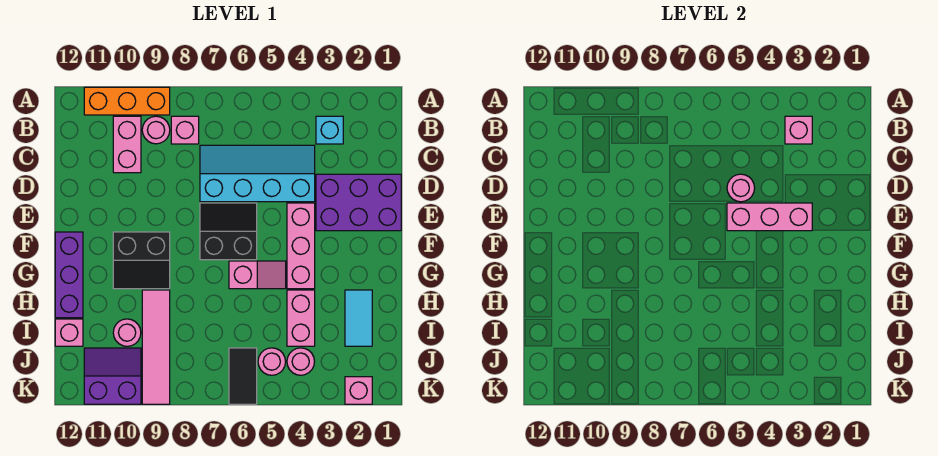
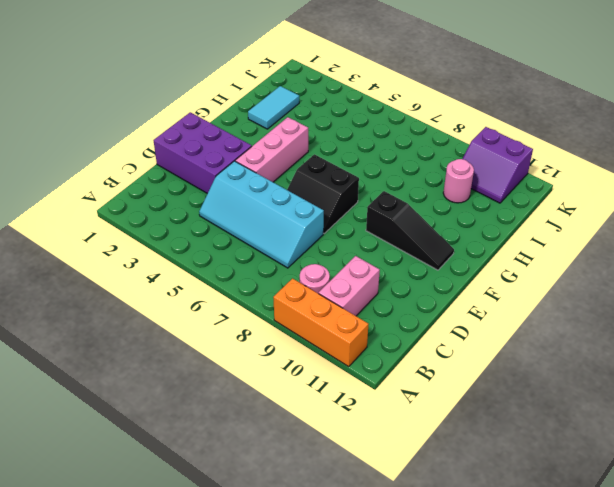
black 1x3 slope [366,191,454,270] -> black 2x2 slope [113,232,170,289]
none -> cyan 1x1 brick [316,116,343,144]
none -> pink 1x1 brick [171,116,199,144]
none -> purple 1x3 brick [55,232,83,318]

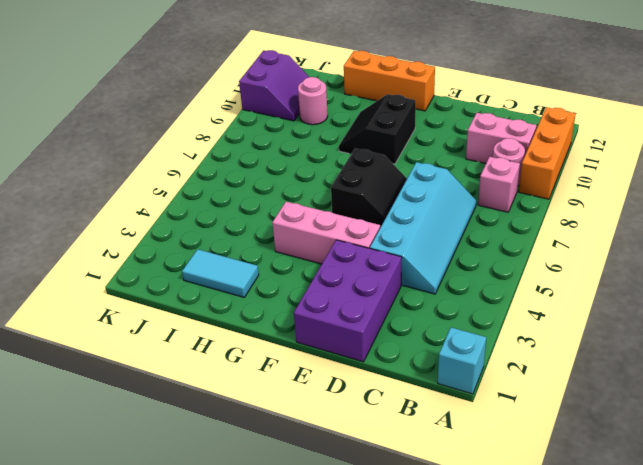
cyan 1x1 brick [438,327,486,394] -> cyan 1x1 brick moved to [316,116,343,144]
orange 1x3 brick [344,51,435,111] -> purple 1x3 brick [55,232,83,318]
none -> pink 1x2 slope [229,261,286,289]
none -> pink 1x2 brick [287,290,315,346]
none -> pink 1x4 tile [142,290,170,404]

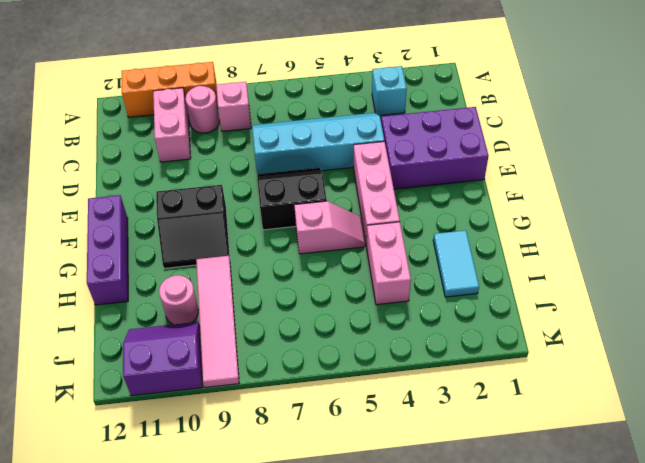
none -> pink 1x1 brick [55,319,83,346]
none -> pink 1x1 round brick [287,348,314,375]
none -> pink 1x1 round brick [258,348,286,375]

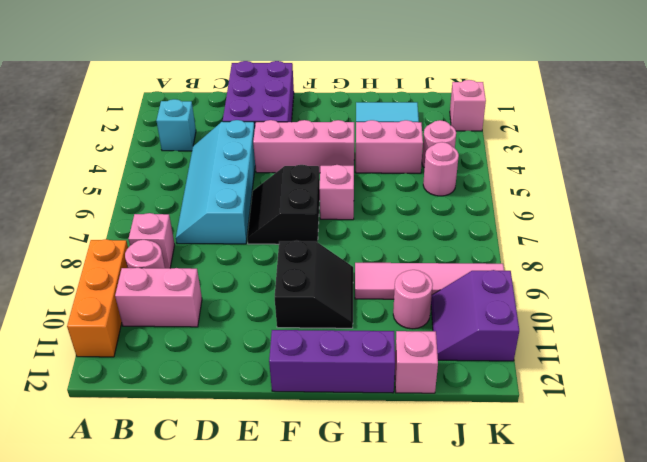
none -> black 1x2 tile [229,348,257,404]
none -> pink 1x1 brick [785,116,812,144]
none -> pink 1x1 round brick [727,174,755,202]

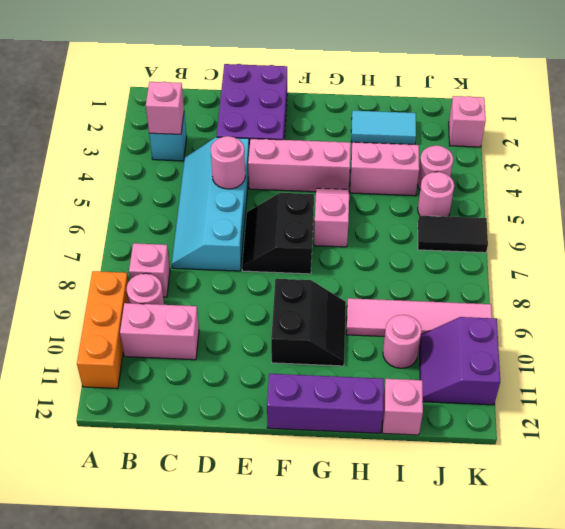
none -> pink 1x3 brick [727,203,812,231]

